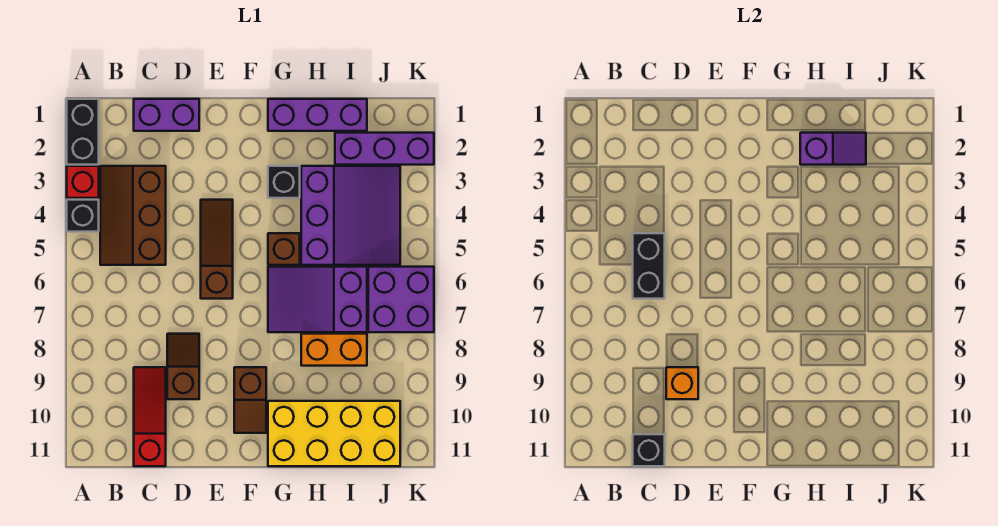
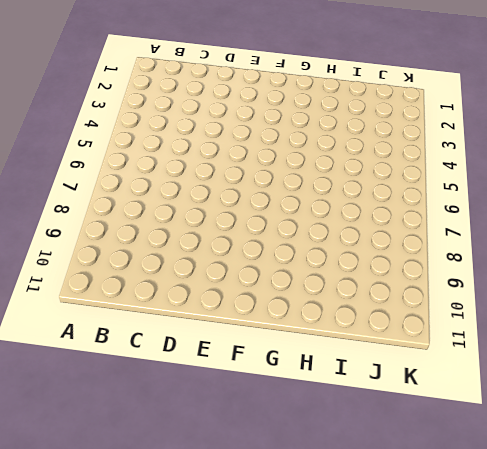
none -> black 1x2 brick [67,99,99,165]
none -> red 1x1 brick [67,166,99,198]
none -> black 1x1 brick [67,200,99,232]

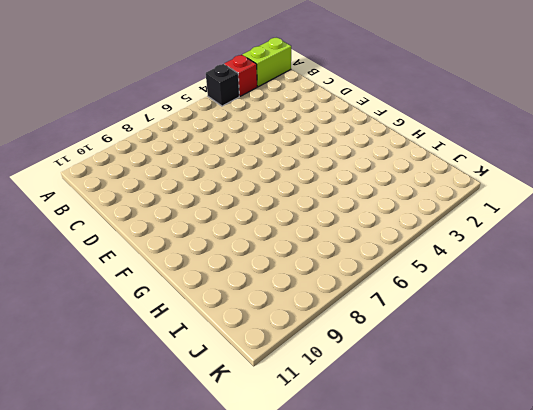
lime 1x2 brick [243,38,291,87] -> black 1x2 brick [67,99,99,165]
none -> brown 2x3 slope [100,166,166,265]
none -> purple 1x2 brick [134,99,199,131]
none -> red 1x3 slope [134,367,166,466]

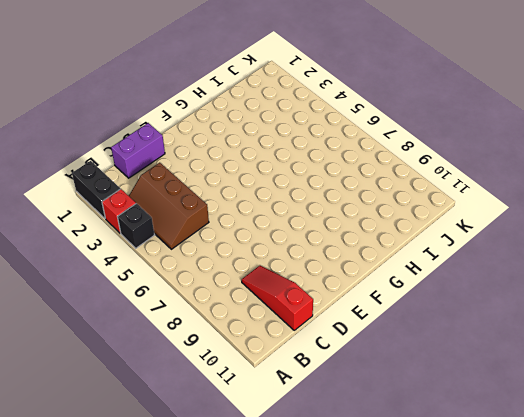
none -> brown 1x2 slope [167,334,199,399]
none -> brown 1x3 slope [201,200,233,299]
none -> brown 1x2 slope [234,367,266,433]

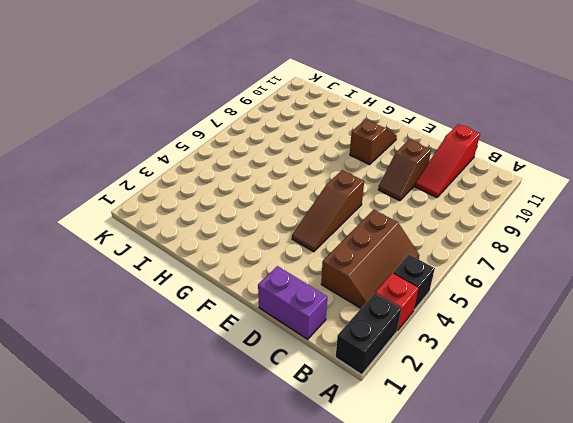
none -> purple 1x3 brick [268,99,367,131]
none -> black 1x1 brick [268,166,300,198]
none -> brown 1x1 brick [268,233,300,265]

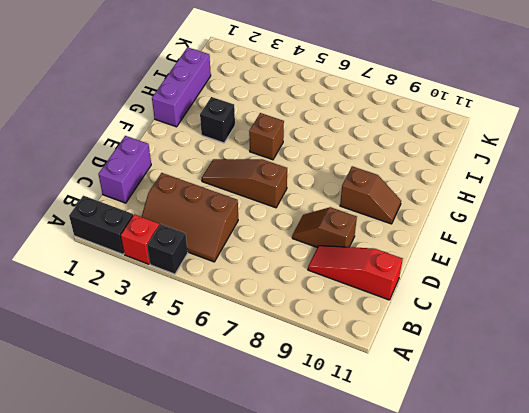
none -> purple 2x3 slope [268,267,367,332]
none -> yellow 2x4 brick [268,401,400,466]
none -> purple 3x3 slope [301,166,400,265]

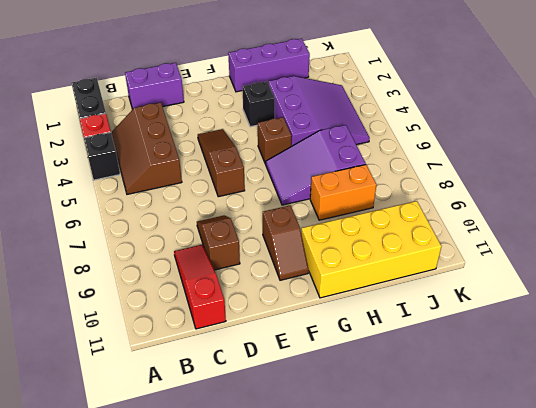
none -> purple 1x3 brick [335,133,434,165]
none -> purple 2x2 brick [368,267,434,332]
none -> black 1x2 brick [633,233,665,299]

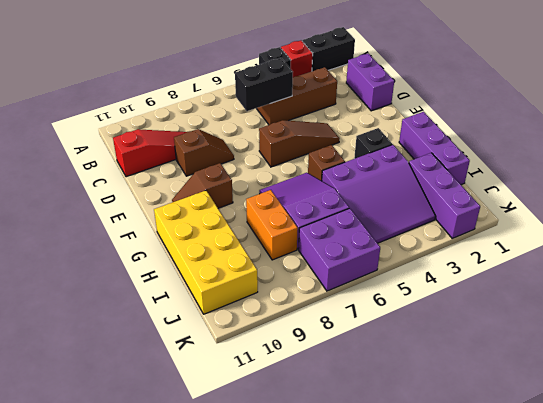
none -> black 1x1 brick [633,434,665,466]
none -> orange 1x1 brick [666,367,698,399]
none -> purple 1x2 slope [800,133,866,165]

